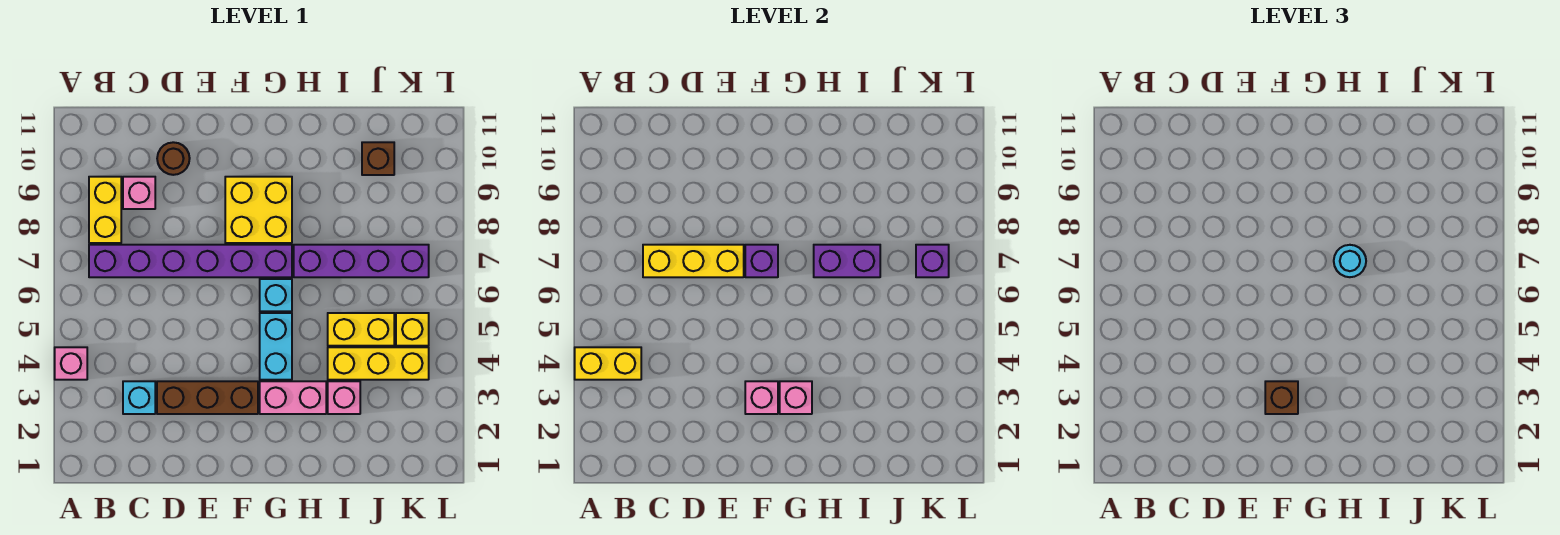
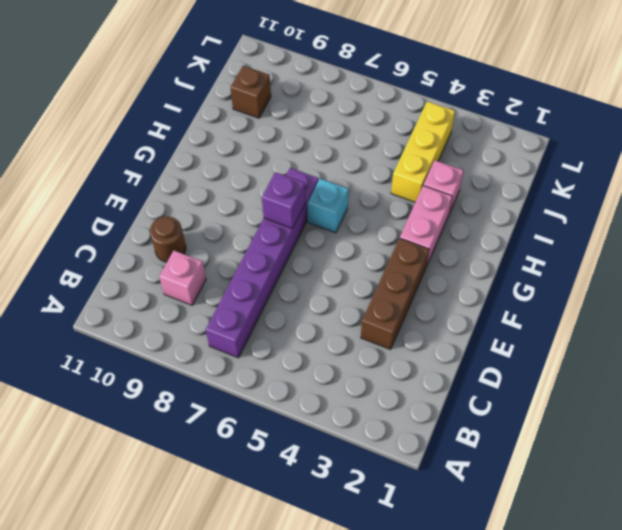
none -> pink 1x1 brick [55,347,87,380]
none -> yellow 1x2 brick [89,177,121,243]
none -> cyan 1x1 brick [123,381,155,414]

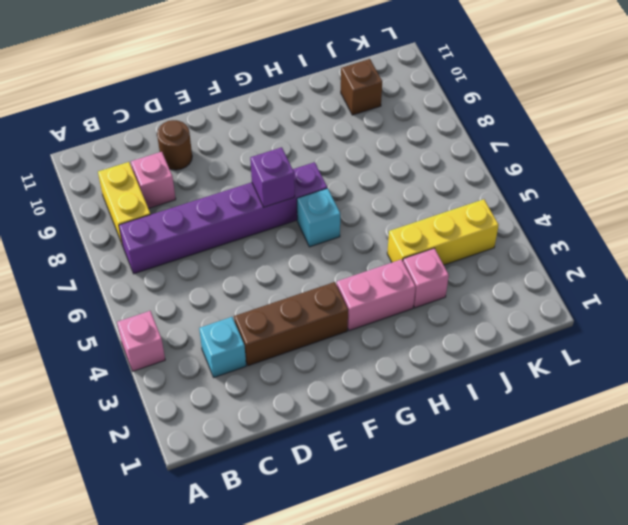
none -> yellow 2x2 brick [225,177,292,243]
none -> cyan 1x2 brick [260,313,292,380]
none -> purple 1x4 brick [294,245,429,277]

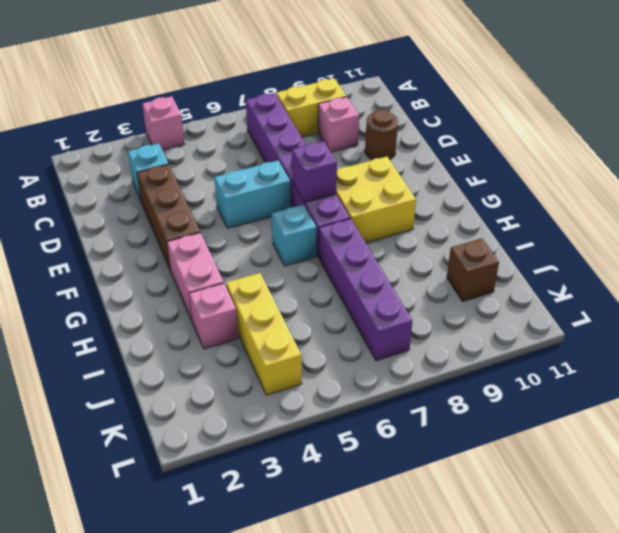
cyan 1x2 brick [214,161,291,228] -> cyan 1x2 brick moved to [260,313,292,380]
none -> yellow 1x2 brick [328,313,394,346]
none -> yellow 1x1 brick [396,313,429,346]
none -> yellow 1x2 brick [575,347,641,380]

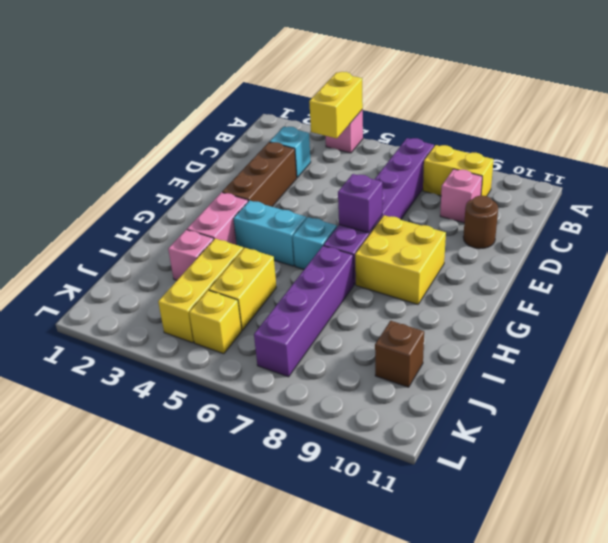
none -> yellow 1x3 brick [643,245,744,277]
none -> pink 1x1 brick [745,381,778,414]
none -> pink 1x1 brick [780,381,812,414]

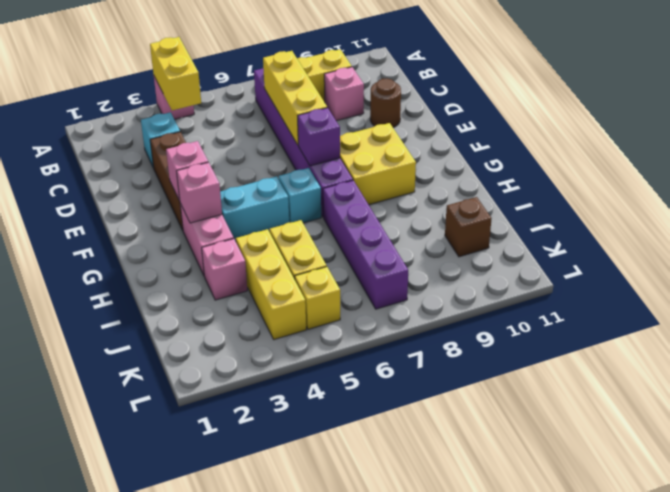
none -> purple 1x2 brick [814,245,880,277]
none -> purple 1x1 brick [916,245,949,277]
none -> brown 1x1 brick [1265,381,1298,414]

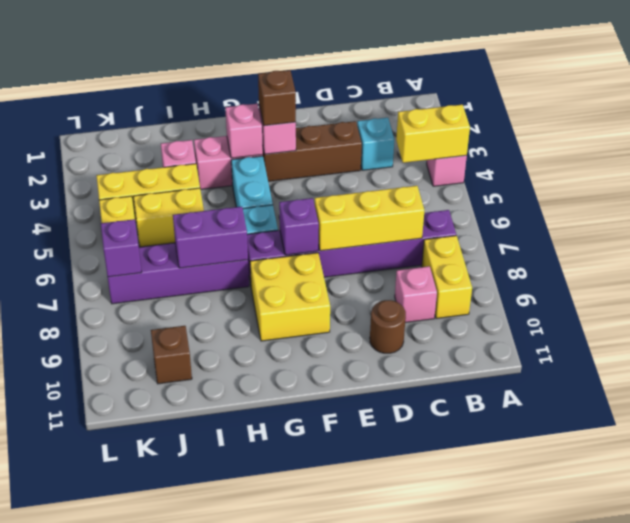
none -> cyan 1x1 round brick [1334,245,1366,277]

